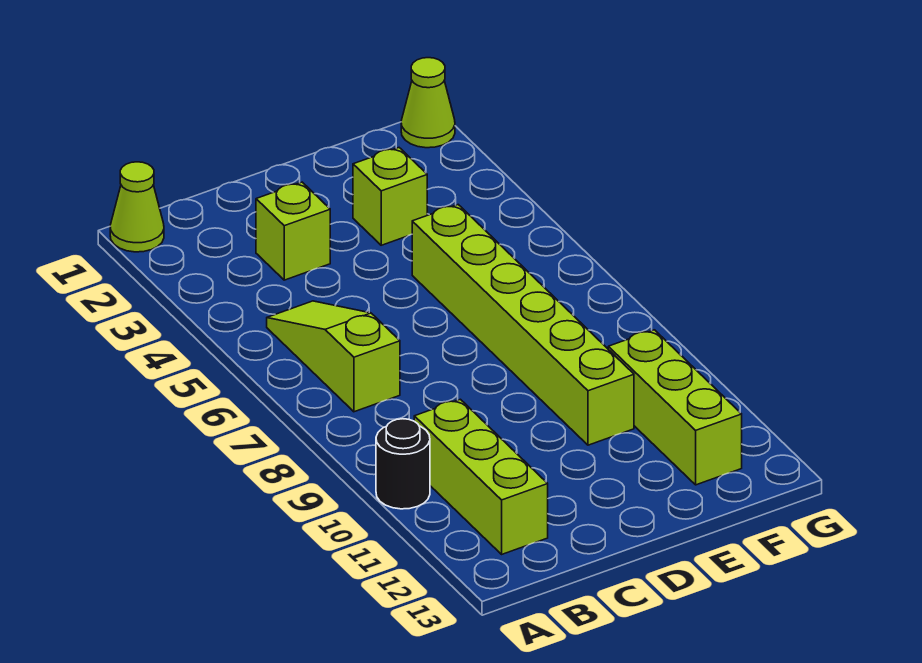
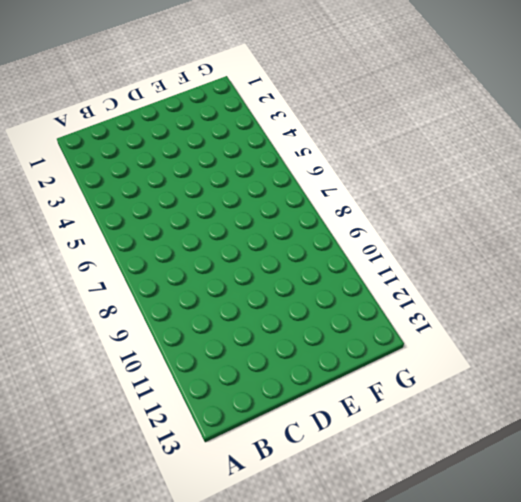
none -> lime 1x1 cone [110,162,164,252]
none -> black 1x1 round brick [376,419,430,509]

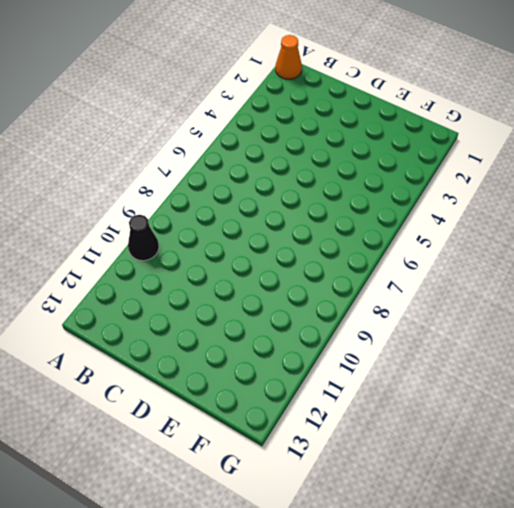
orange 1x1 cone [276,35,302,79] -> lime 1x1 cone [110,162,164,252]
black 1x1 cone [128,215,159,261] -> black 1x1 round brick [376,419,430,509]
none -> lime 1x3 slope [267,301,400,412]
none -> lime 1x3 brick [414,399,548,554]

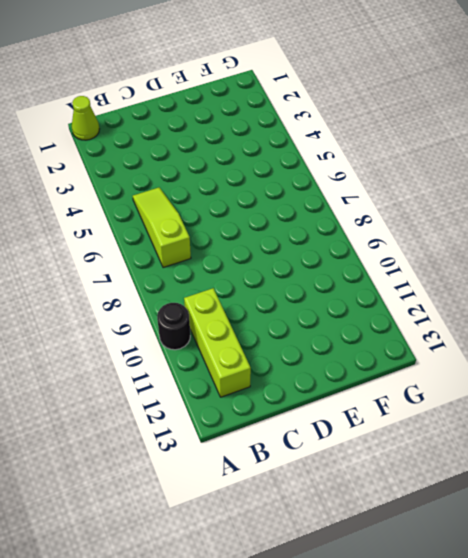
none -> lime 1x1 brick [256,182,330,280]
none -> lime 1x1 brick [353,148,427,245]

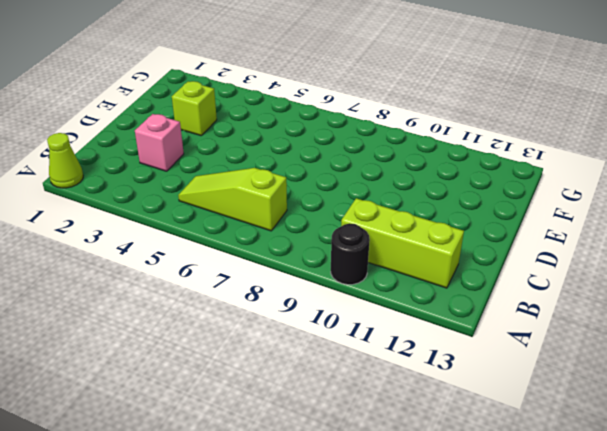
pink 1x1 brick [135,114,184,171] -> lime 1x1 brick [256,182,330,280]
none -> lime 1x6 brick [412,205,634,445]
none -> lime 1x3 brick [608,330,742,485]

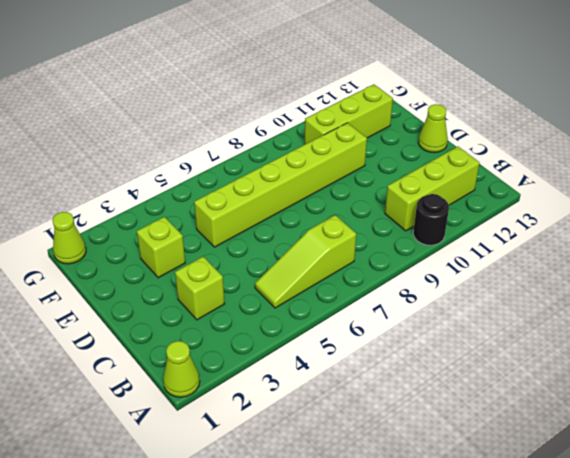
lime 1x1 cone [418,104,448,153] -> none

